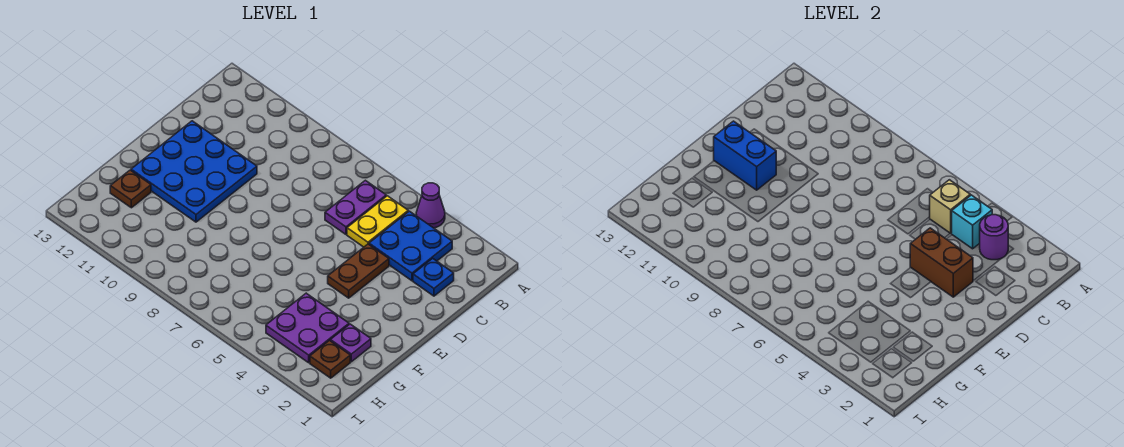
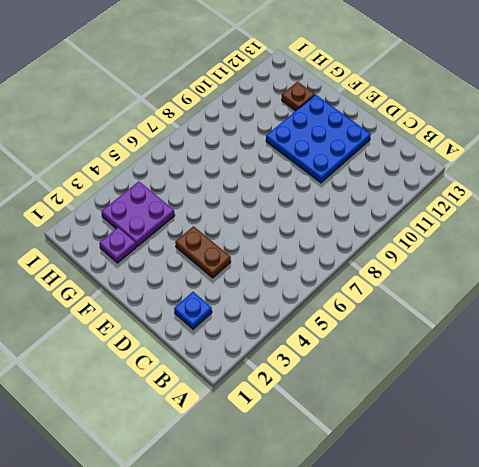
none -> purple 1x1 cone [416,183,445,228]
none -> blue 2x2 plate [369,211,452,281]
none -> yellow 1x2 plate [347,196,408,247]

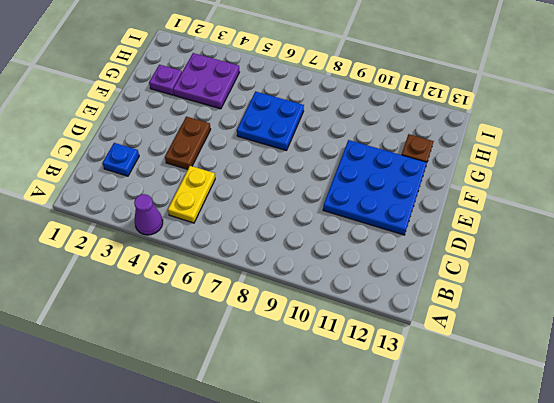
blue 2x2 plate [237,91,304,151] -> blue 2x2 plate moved to [369,211,452,281]
none -> purple 1x2 plate [325,180,386,234]
none -> brown 1x1 plate [310,341,350,378]
none -> purple 1x1 round brick [980,215,1008,260]

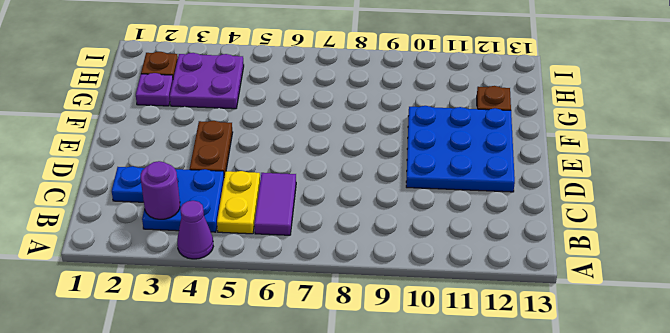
purple 1x2 tile [254,173,296,235] -> purple 1x2 plate [325,180,386,234]
none -> cyan 1x1 brick [952,195,992,249]
none -> tan 1x1 brick [930,180,970,234]
none -> brown 1x2 brick [910,228,973,297]

